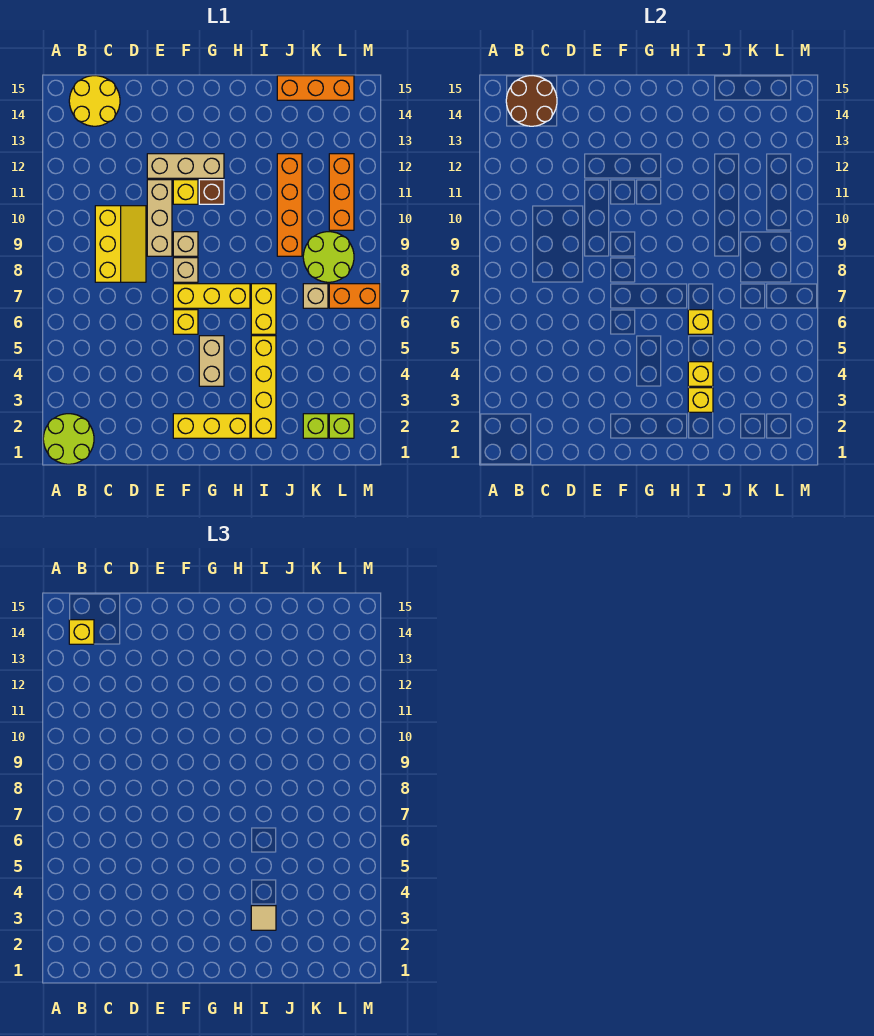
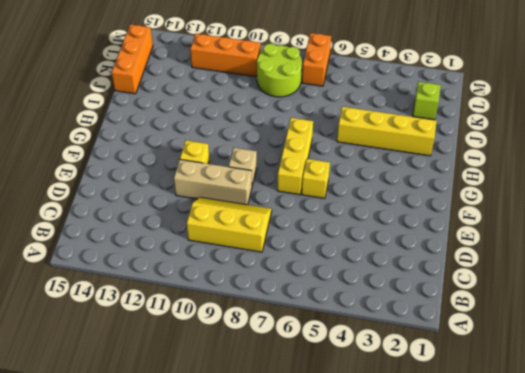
none -> lime 2x2 round brick [43,414,94,464]
none -> yellow 2x2 round brick [69,76,120,126]
none -> tan 1x3 brick [147,154,224,178]

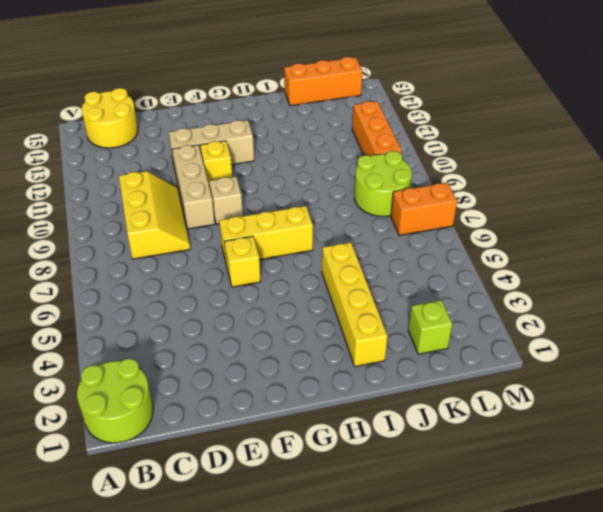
none -> yellow 1x3 brick [173,414,250,438]
none -> tan 1x1 brick [173,258,198,282]
none -> tan 1x2 brick [199,336,224,386]

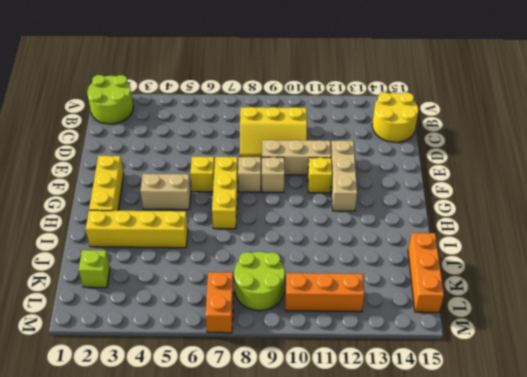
none -> brown 1x1 brick [199,180,224,204]
none -> yellow 1x2 brick [251,284,276,334]
none -> orange 1x4 brick [277,154,302,256]

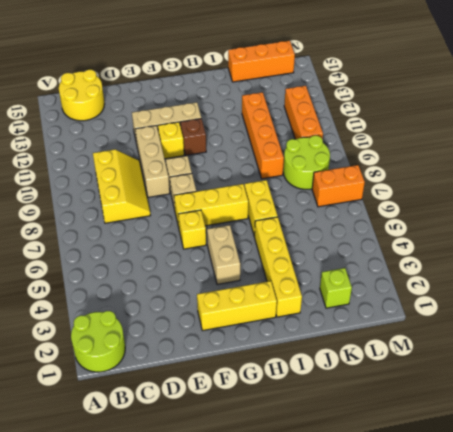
none -> tan 1x1 brick [303,284,328,308]
none -> lime 1x1 brick [329,414,354,438]
none -> brown 2x2 round brick [506,76,557,126]

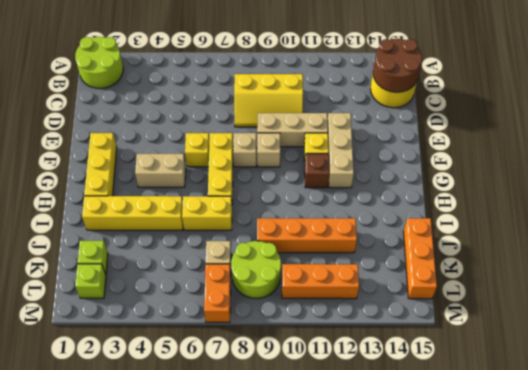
none -> yellow 1x1 brick [688,388,713,412]
none -> yellow 1x1 brick [688,362,713,386]
none -> yellow 1x1 brick [688,310,713,334]

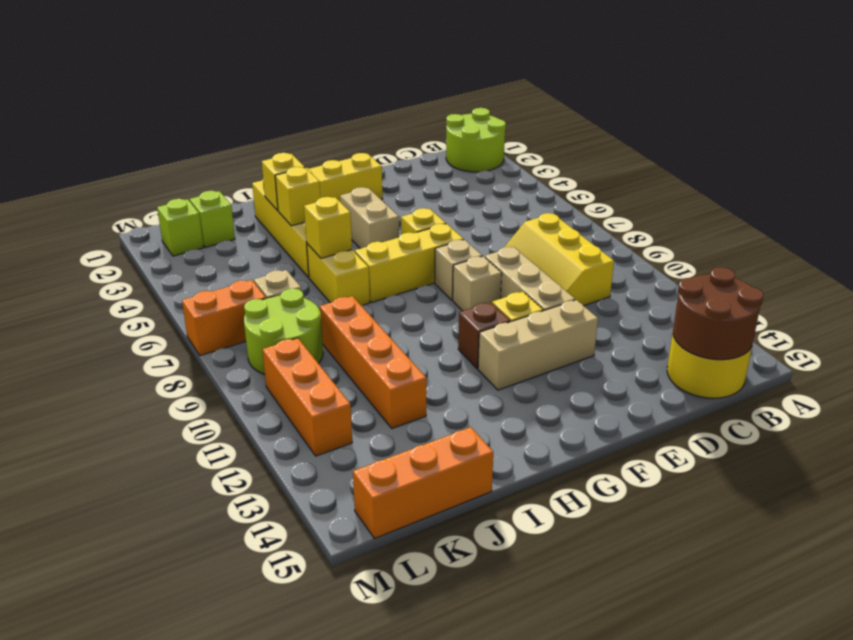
none -> yellow 1x1 brick [69,620,94,644]
none -> tan 1x1 tile [251,906,276,930]

